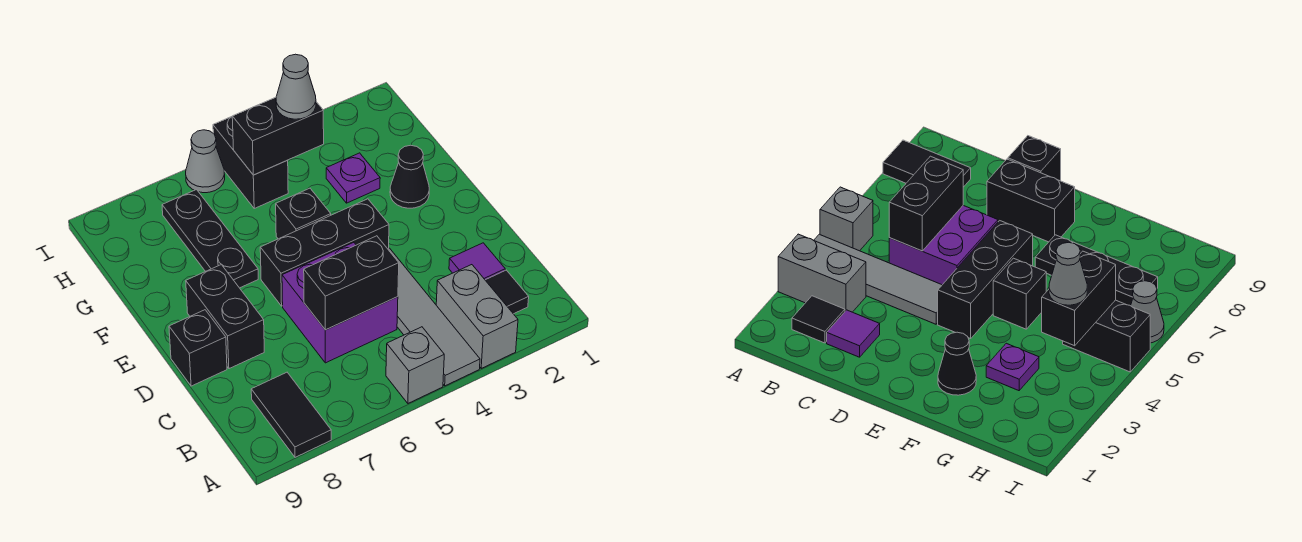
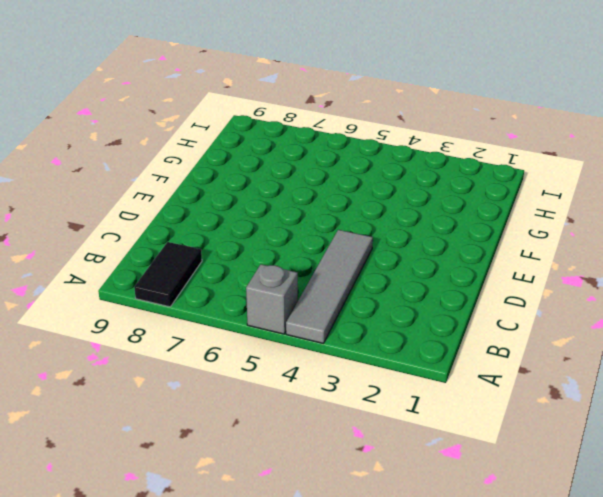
none -> grey 1x2 brick [436,265,518,368]
none -> black 1x1 tile [485,270,529,314]
none -> purple 1x1 tile [449,243,505,280]

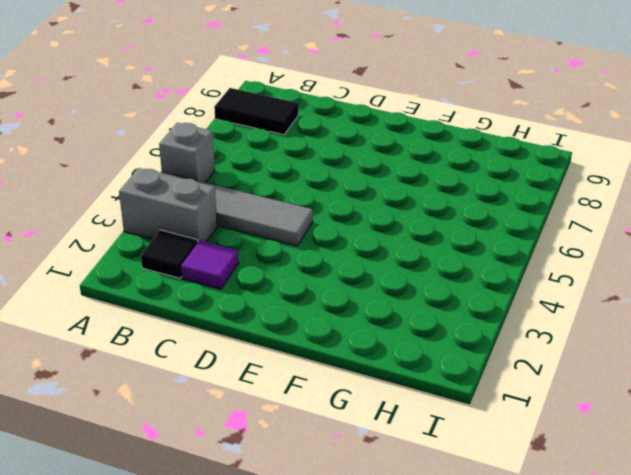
none -> purple 2x2 brick [282,242,398,363]
none -> black 1x2 brick [186,265,264,369]
none -> black 1x1 brick [169,310,227,386]

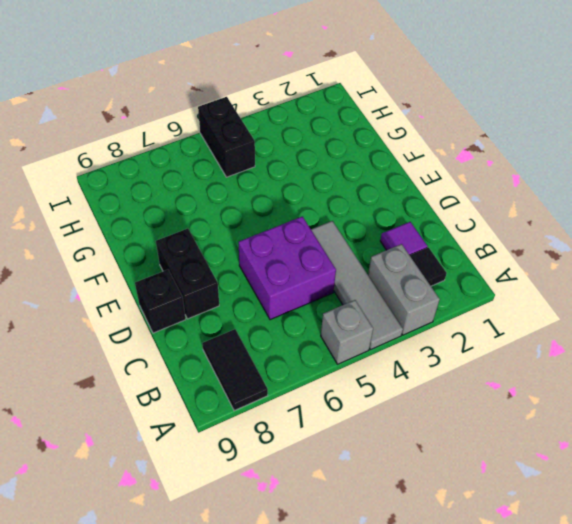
none -> black 1x3 brick [260,199,389,306]
none -> black 1x1 cone [390,145,429,208]
none -> black 1x1 brick [276,188,331,239]

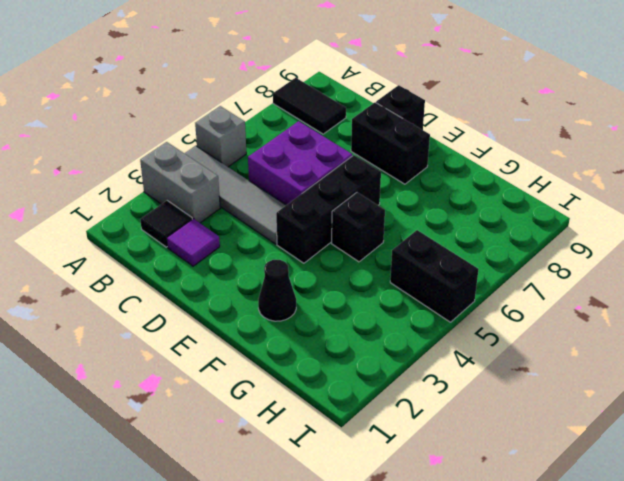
none -> black 1x3 plate [162,190,258,288]
none -> purple 1x1 plate [326,153,380,203]
none -> grey 1x1 cone [186,130,225,193]

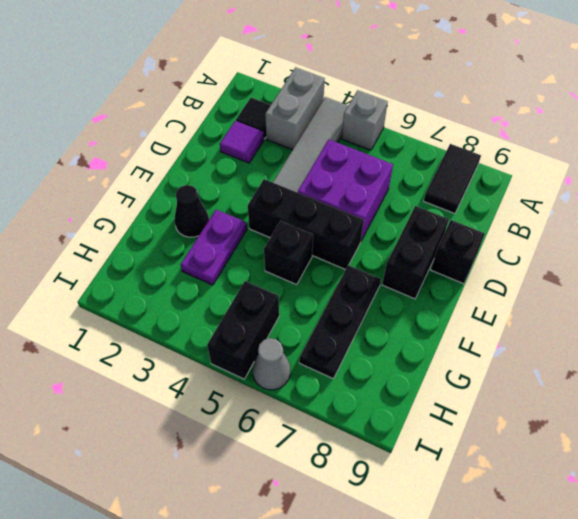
purple 1x2 plate [181,210,247,285] -> purple 1x1 plate [326,153,380,203]
none -> black 1x2 brick [304,236,399,330]
none -> black 1x2 brick [232,97,324,175]
none -> grey 1x1 cone [276,54,316,119]

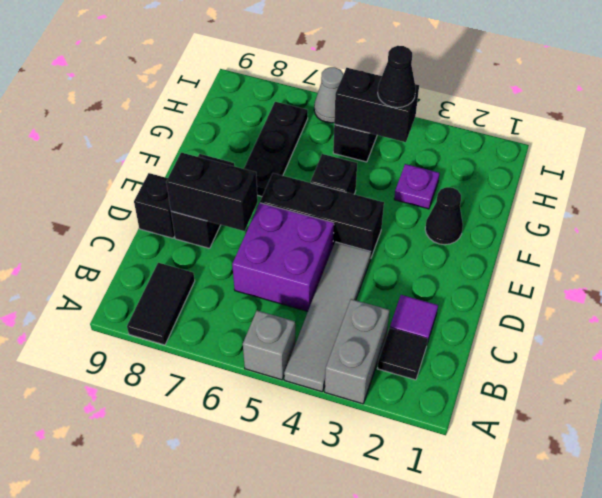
black 1x2 brick [166,153,258,231] -> black 1x2 brick moved to [304,236,399,330]
black 1x1 cone [378,46,416,108] -> grey 1x1 cone [276,54,316,119]

